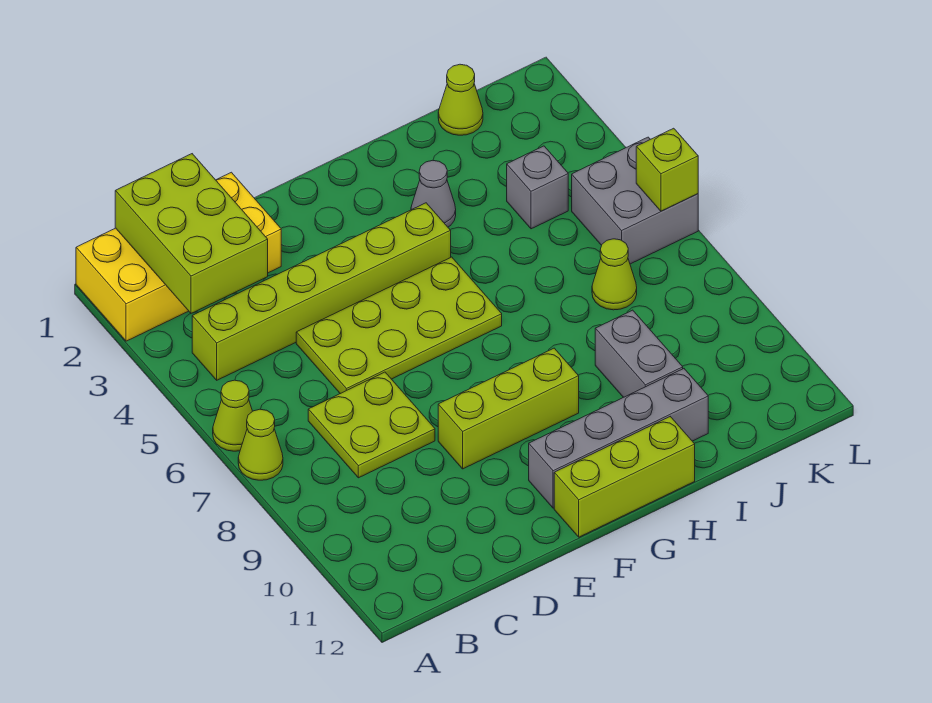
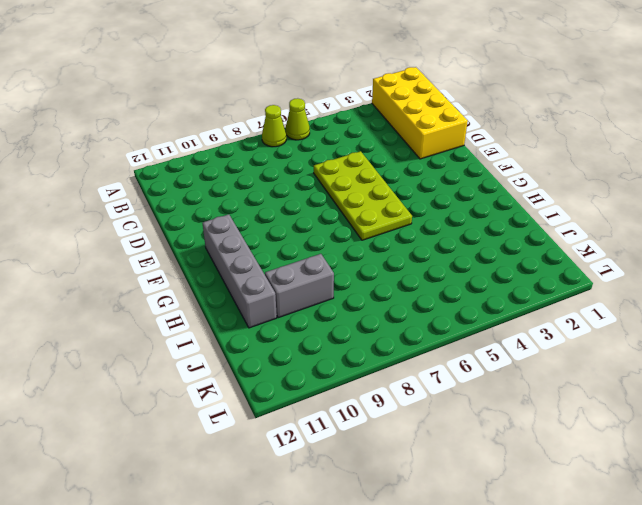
none -> lime 1x6 brick [192,203,451,380]
none -> lime 2x2 plate [308,372,435,478]
none -> lime 1x3 brick [438,348,579,469]

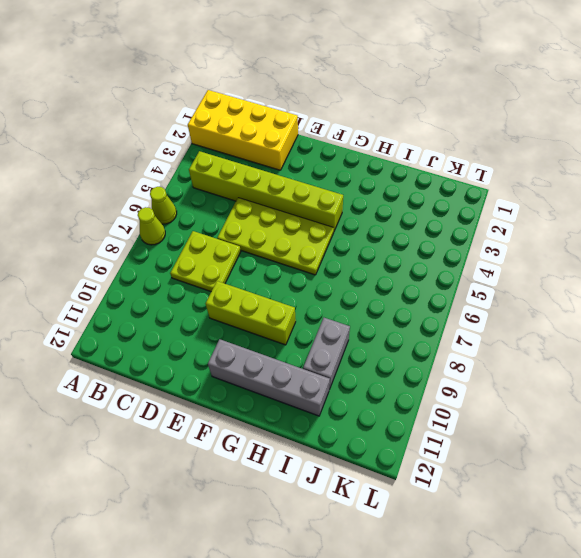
none -> lime 1x3 brick [554,417,695,537]
none -> grey 1x1 cone [411,160,456,227]
none -> lime 1x1 cone [438,64,483,135]

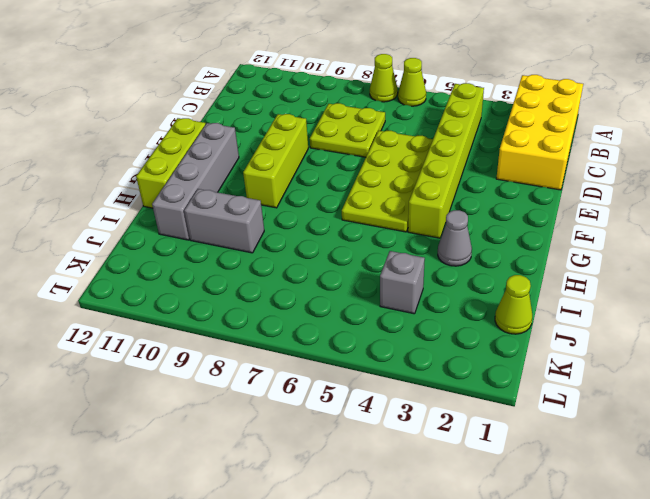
none -> lime 1x1 cone [592,239,637,310]
none -> grey 2x2 brick [572,137,698,264]
none -> lime 2x3 brick [115,154,268,313]

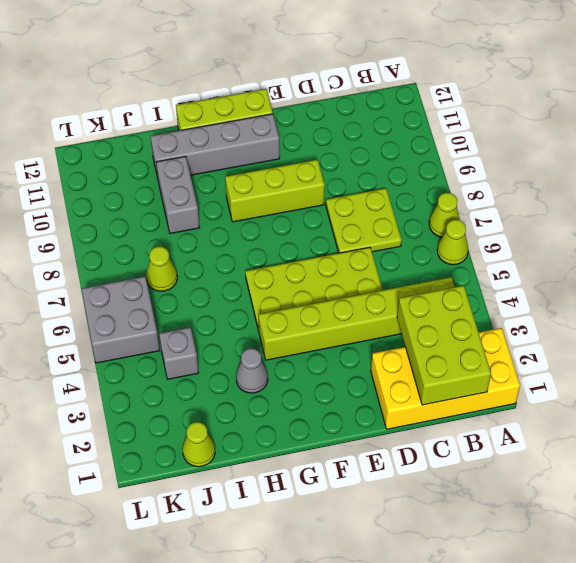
none -> lime 1x1 brick [636,128,698,211]

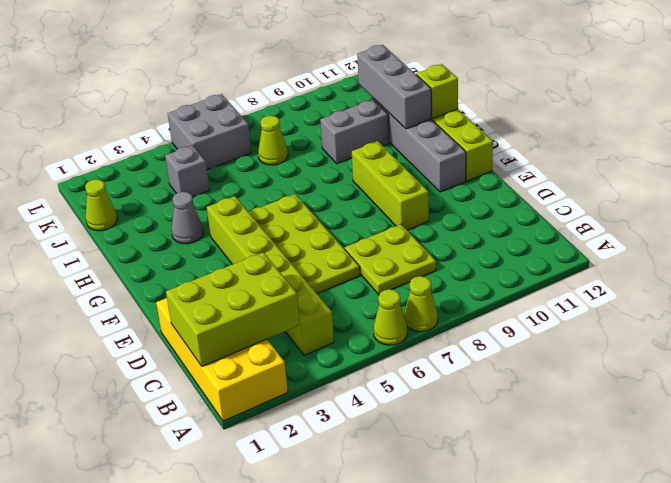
grey 1x3 brick [357,45,431,129] -> none
lime 1x1 brick [416,64,458,119] -> lime 1x1 brick moved to [636,128,698,211]

